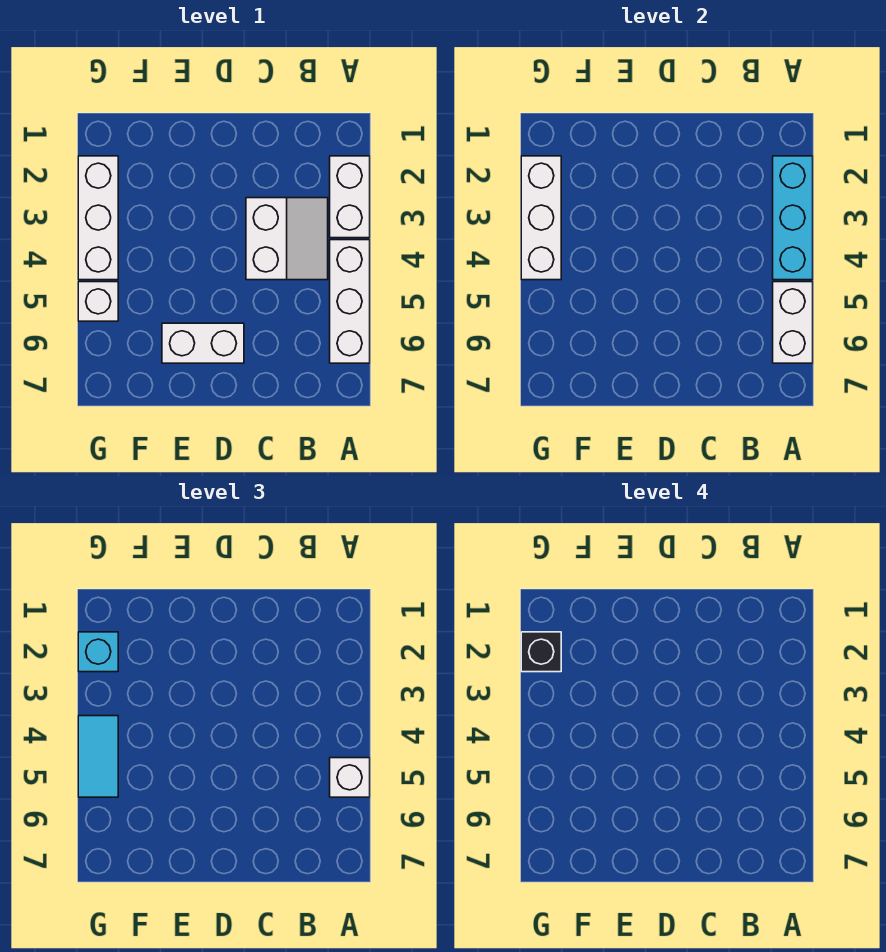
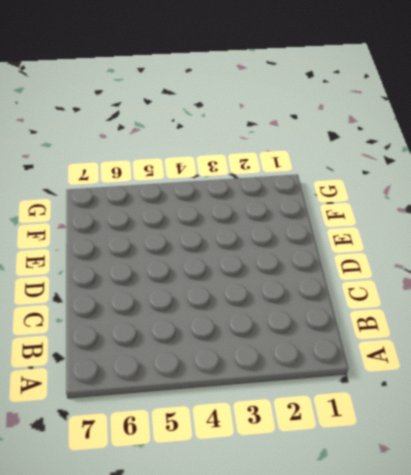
none -> white 1x2 brick [330,156,370,238]
none -> white 1x3 brick [330,240,370,363]
none -> white 2x2 slope [246,198,328,280]

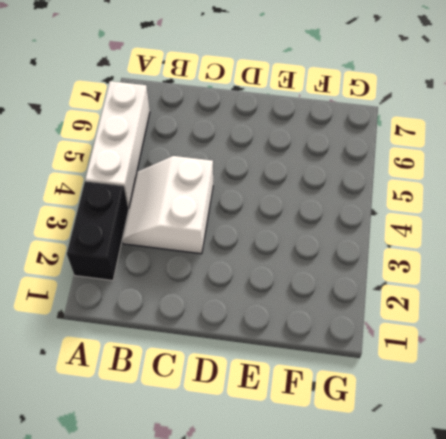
black 1x2 brick [67,181,129,280] -> white 1x2 brick [330,156,370,238]
none -> white 1x2 brick [162,323,244,363]
none -> white 1x3 brick [78,156,118,280]
none -> white 1x1 brick [78,282,118,321]

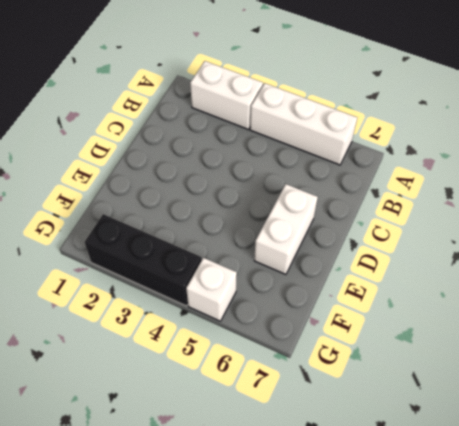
black 1x3 brick [85,214,202,306] -> white 1x3 brick [78,156,118,280]
none -> white 2x2 slope [246,198,328,280]
none -> cyan 1x3 brick [773,156,813,280]
none -> white 1x2 brick [773,282,813,363]

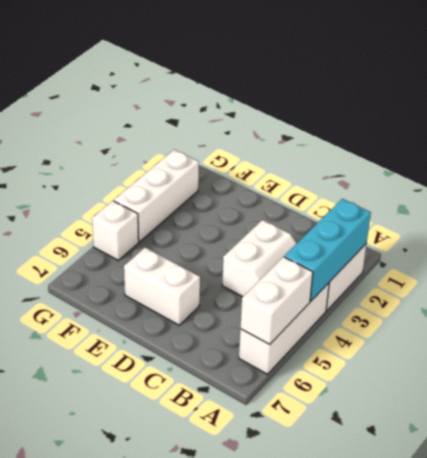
none -> white 1x3 brick [521,156,561,280]
none -> white 1x1 brick [330,758,370,797]
none -> cyan 1x1 brick [78,632,118,672]

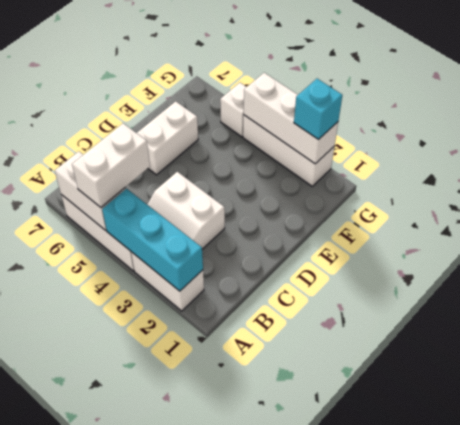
white 1x2 brick [72,123,150,207] -> white 1x1 brick [330,758,370,797]
none -> cyan 1x2 tile [78,716,118,797]
none -> black 1x1 brick [521,632,561,672]

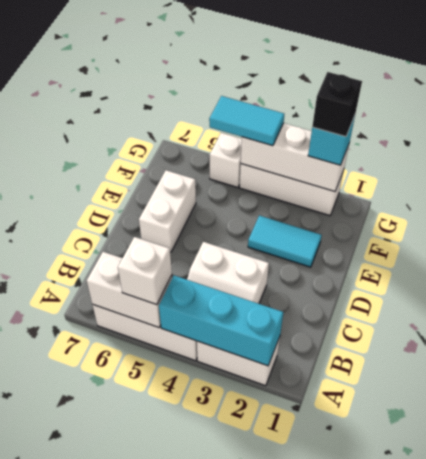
cyan 1x2 tile [248,215,322,267] -> none

